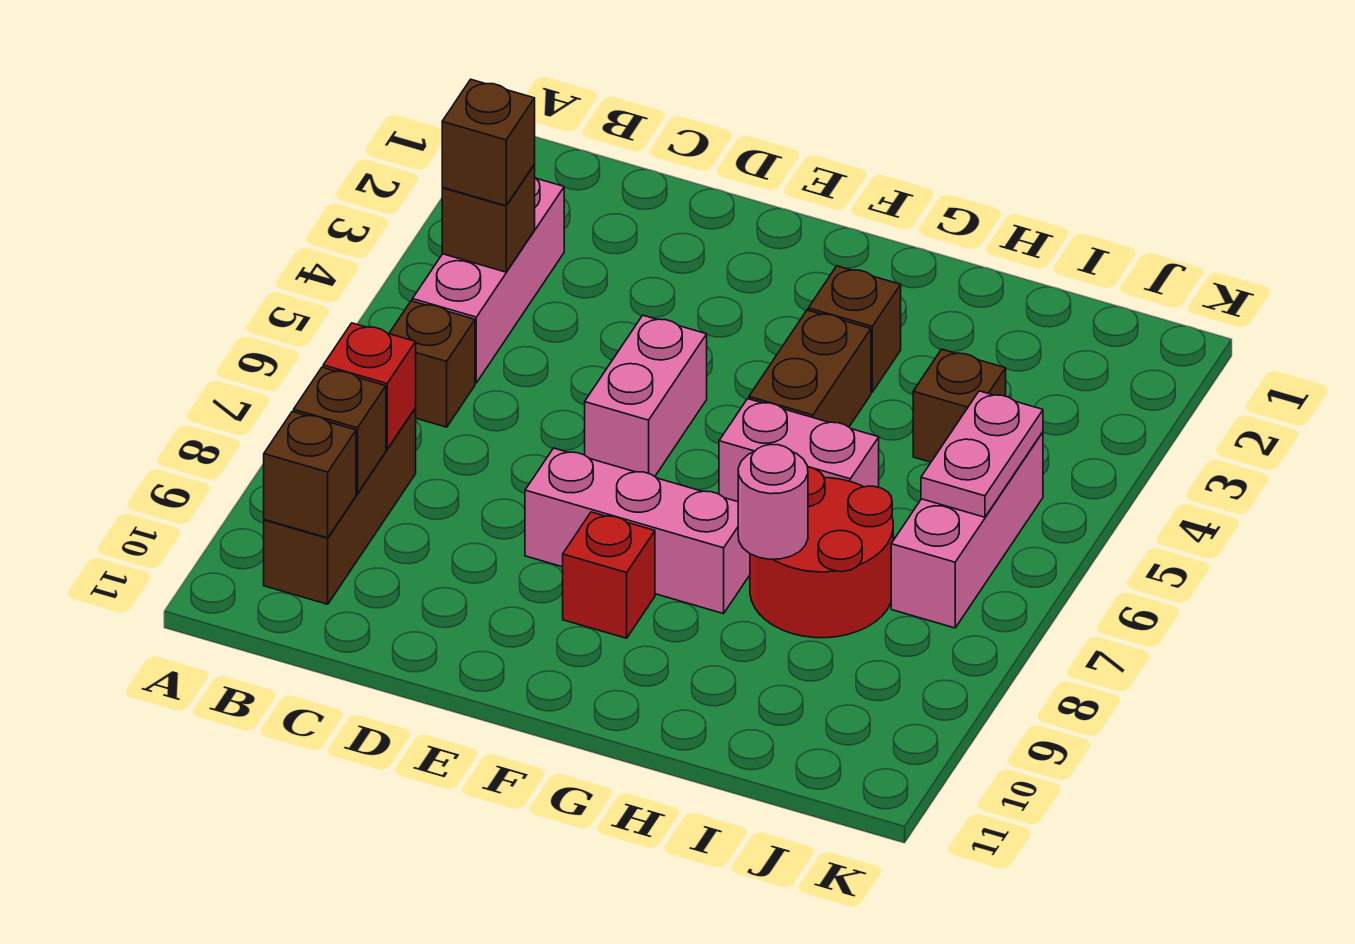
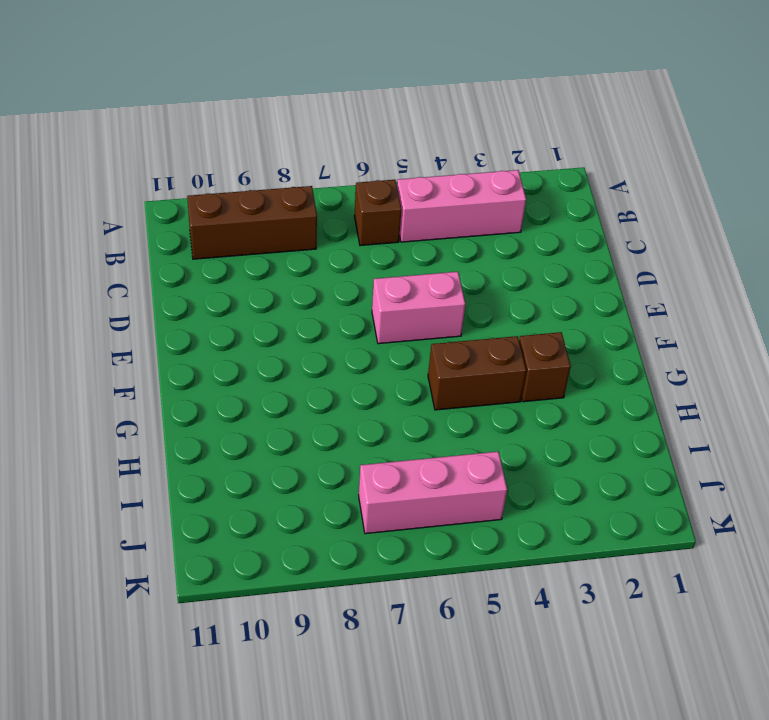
none -> pink 1x3 brick [525,448,750,614]
none -> red 1x1 brick [563,512,655,638]
none -> pink 1x2 brick [719,399,879,502]

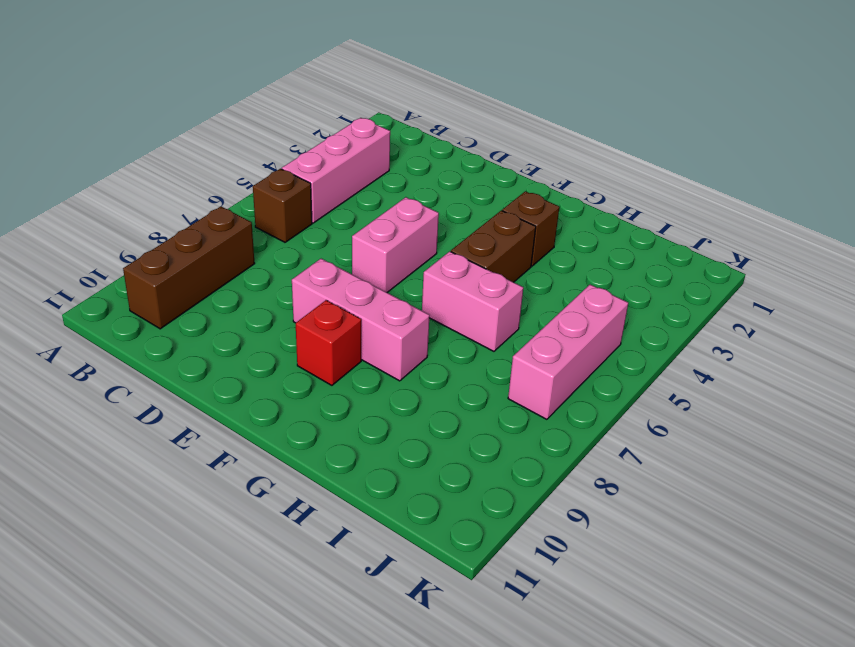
none -> red 2x2 round brick [750,467,893,638]
none -> brown 1x1 brick [913,349,1006,462]
none -> brown 1x1 brick [442,165,535,272]

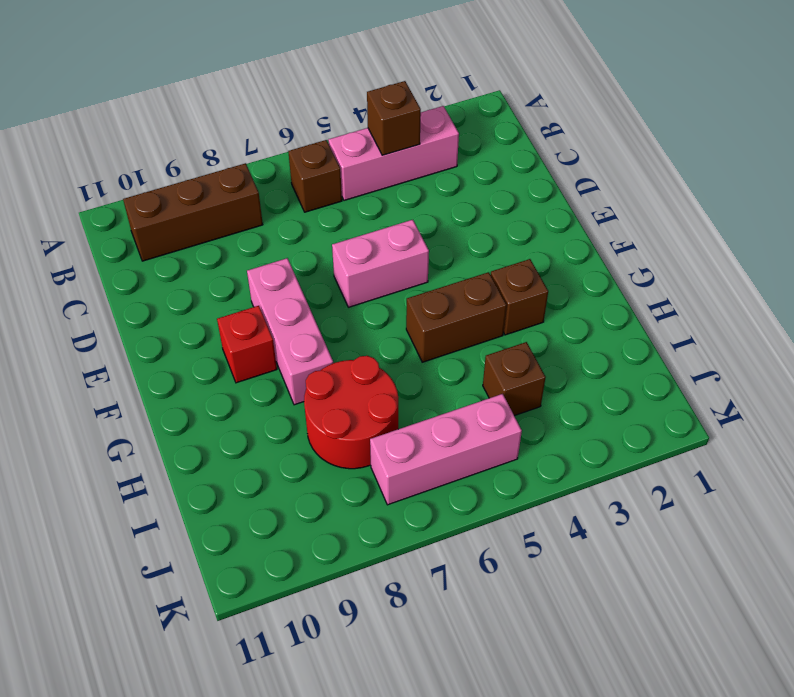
none -> pink 1x2 brick [719,399,879,502]
none -> red 1x1 brick [323,323,416,449]
none -> brown 1x1 brick [294,367,386,494]

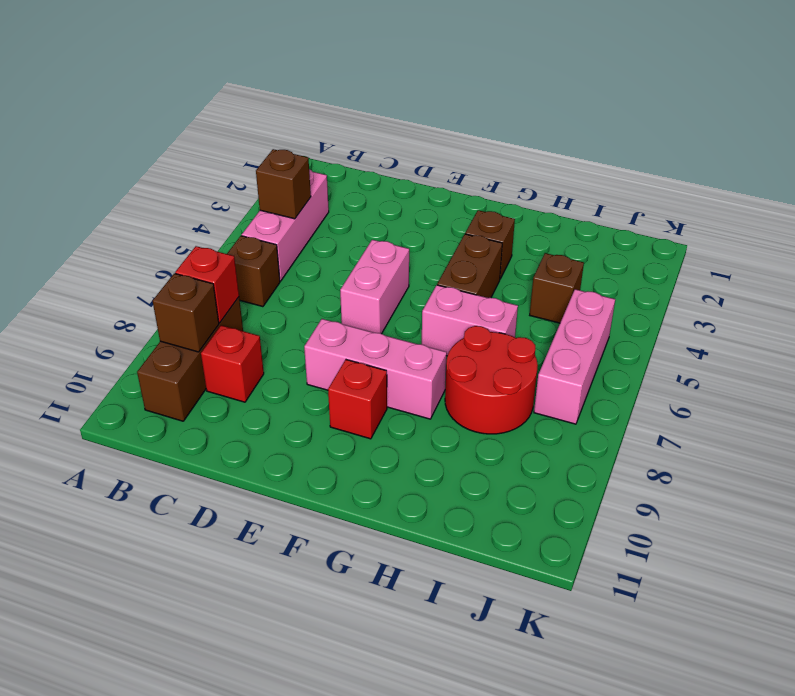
red 1x1 brick [201,325,264,402] -> none
none -> brown 1x1 brick [264,412,356,538]
none -> pink 1x1 round brick [738,445,808,559]
none -> pink 1x2 plate [921,391,1043,517]

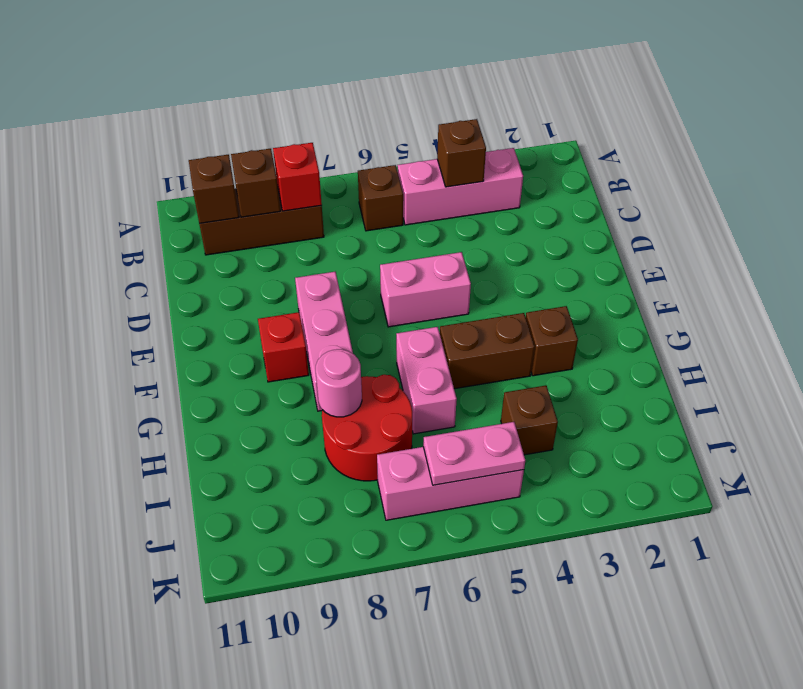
none -> brown 1x1 brick [442,79,535,206]

